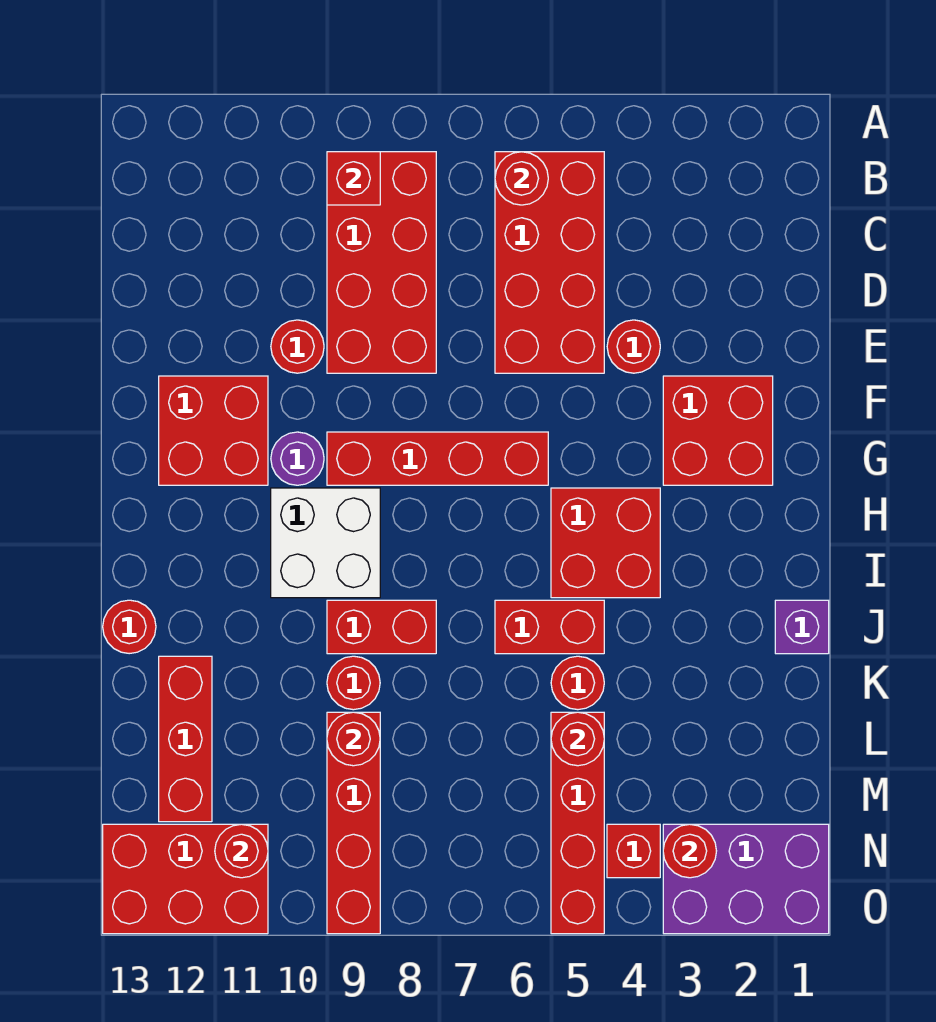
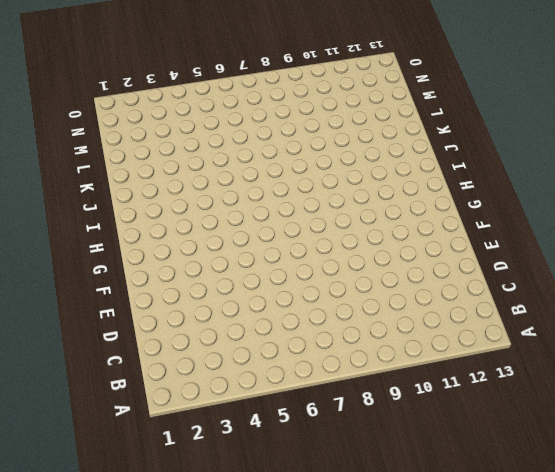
none -> red 2x4 brick [495,152,604,373]
none -> red 2x4 brick [327,152,436,373]
none -> red 1x1 round brick [607,320,660,373]

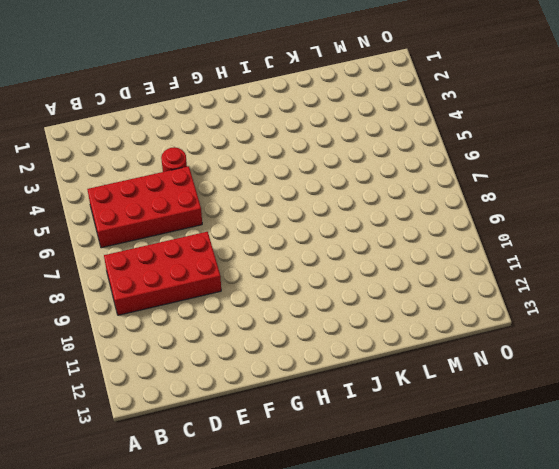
none -> red 1x1 round brick [271,320,324,373]
none -> red 2x2 brick [663,376,773,485]
none -> red 2x2 brick [159,376,268,485]

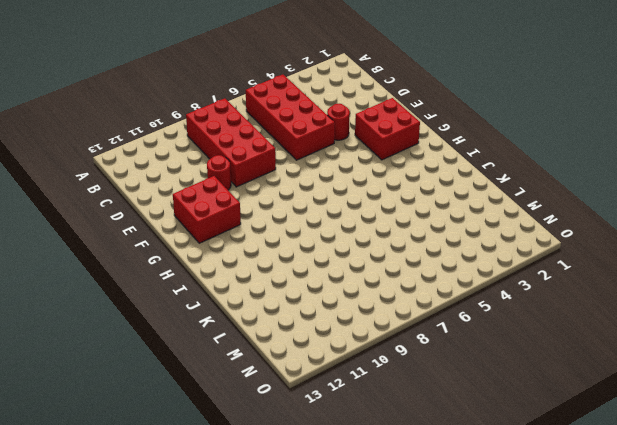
none -> red 1x4 brick [327,432,548,485]
none -> purple 1x1 round brick [271,432,324,485]
none -> red 2x2 brick [551,488,660,598]

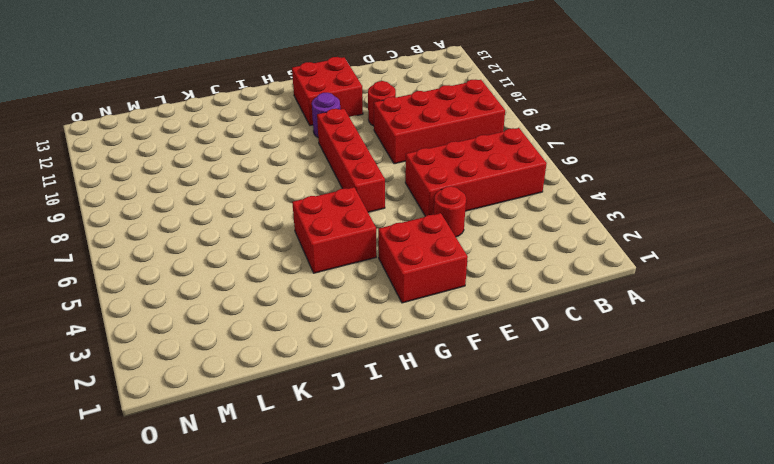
none -> white 2x2 brick [271,488,380,598]
none -> purple 1x1 brick [775,600,829,654]
none -> red 1x2 brick [495,600,604,654]

